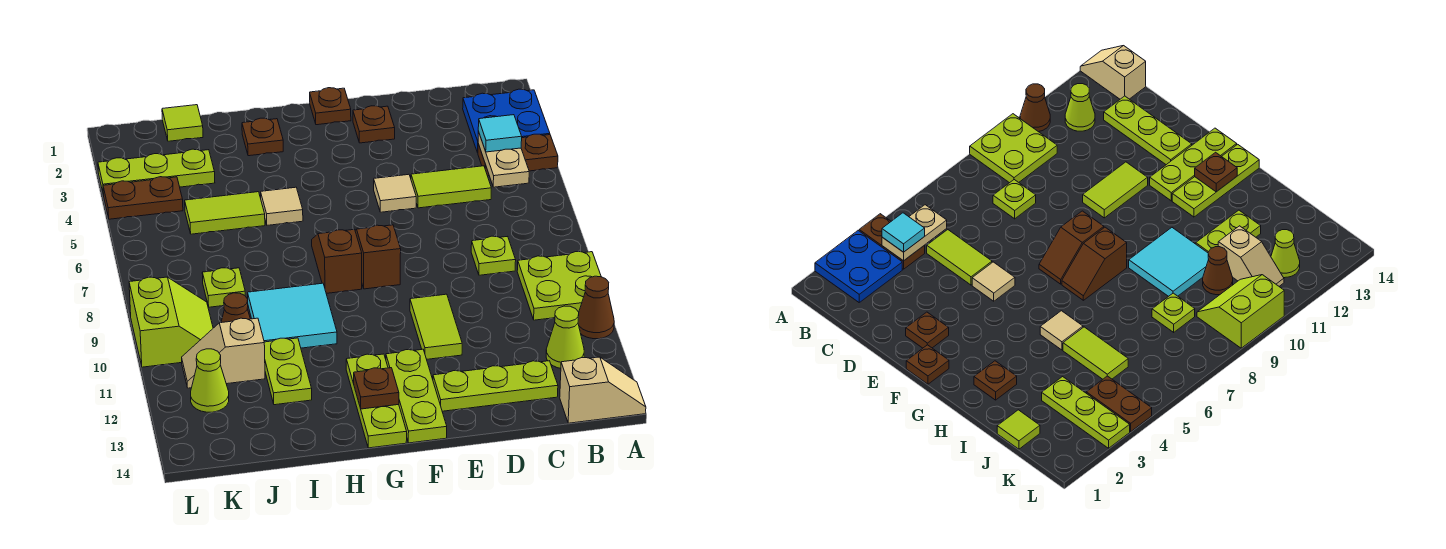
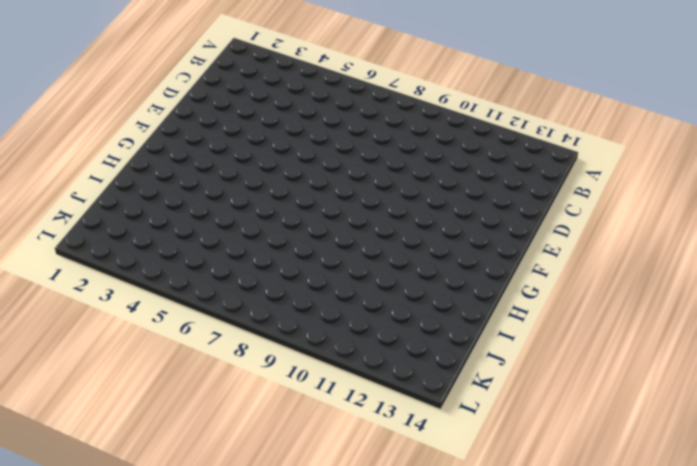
none -> blue 2x2 plate [463,89,550,153]
none -> brown 1x2 plate [478,134,558,176]
none -> lime 2x2 plate [517,252,601,320]
none -> brown 1x1 cone [578,276,614,339]

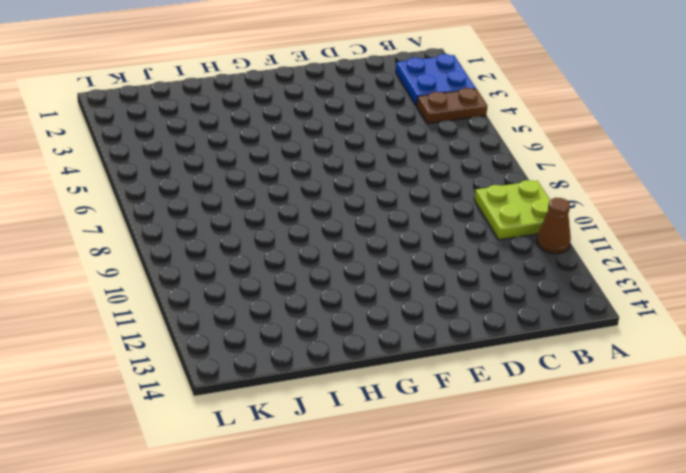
none -> tan 1x2 slope [560,357,646,423]
none -> lime 1x1 cone [546,306,584,368]
none -> lime 1x2 tile [411,166,491,208]
none -> lime 1x1 plate [471,236,516,275]

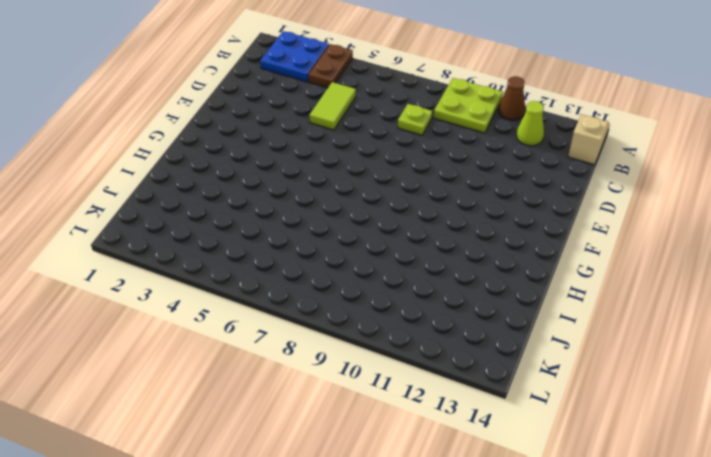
none -> lime 1x3 plate [433,361,558,411]
none -> brown 1x1 plate [353,106,395,143]
none -> tan 1x1 tile [374,174,416,212]
none -> lime 1x2 tile [410,294,462,359]

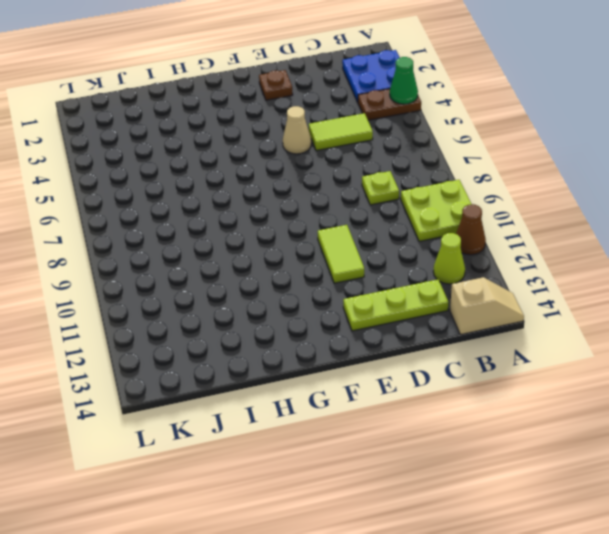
green 1x1 cone [390,57,418,104] -> none
tan 1x1 cone [283,106,311,154] -> tan 1x1 tile [374,174,416,212]
none -> brown 1x1 plate [310,88,351,125]
none -> brown 1x2 slope [355,225,401,289]
none -> lime 1x3 plate [386,349,447,443]
none -> brown 1x2 slope [312,229,362,293]

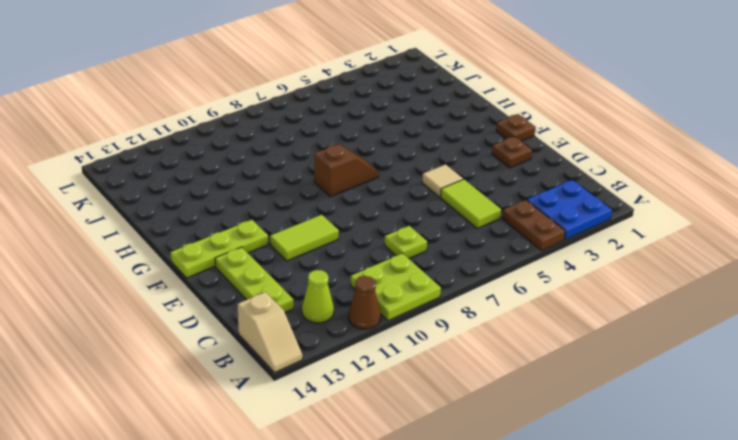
none -> brown 1x2 slope [355,225,401,289]
none -> lime 1x3 plate [346,354,407,448]
none -> brown 1x1 plate [242,118,283,156]
none -> tan 1x1 tile [261,187,303,225]

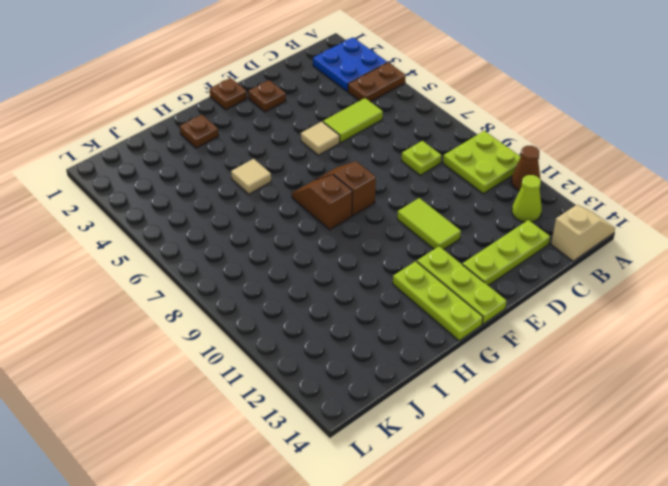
none -> cyan 2x2 tile [248,283,337,348]
none -> lime 1x2 tile [185,192,265,234]
none -> lime 1x2 plate [264,338,312,405]
none -> lime 1x1 tile [162,105,203,141]

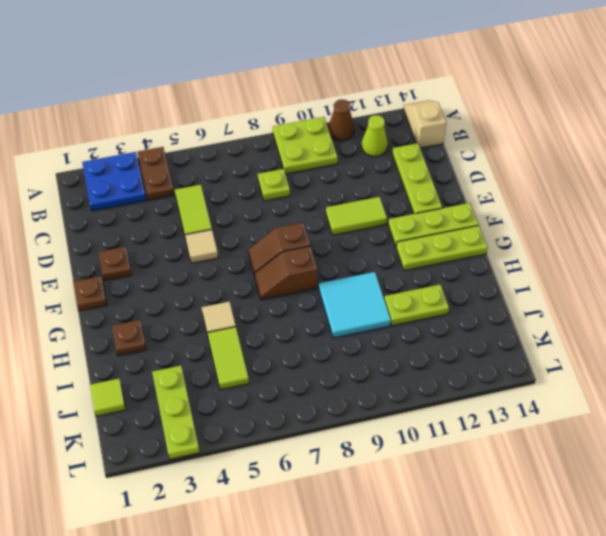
none -> lime 1x1 plate [202,268,245,307]
none -> brown 1x1 cone [221,293,250,323]
none -> tan 1x2 slope [182,318,265,388]
none -> brown 1x2 plate [103,177,183,219]

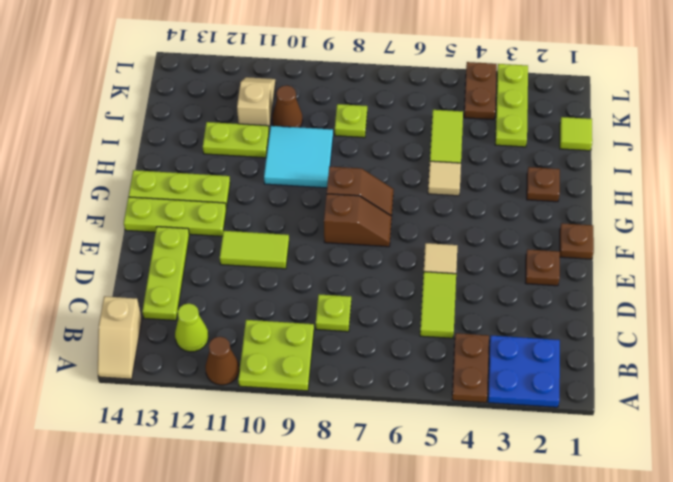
none -> lime 2x2 slope [129,277,213,367]
none -> lime 1x1 cone [191,349,229,412]
none -> tan 1x2 plate [478,131,529,187]
none -> brown 1x1 plate [354,368,399,409]

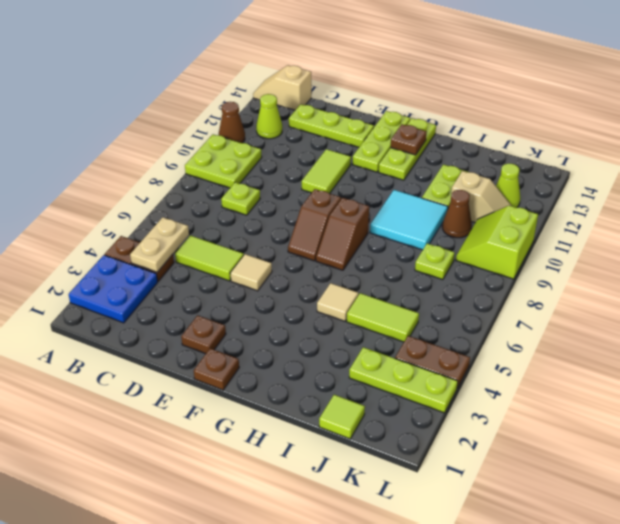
none -> brown 1x1 plate [242,118,283,156]
none -> cyan 1x1 tile [478,115,522,152]

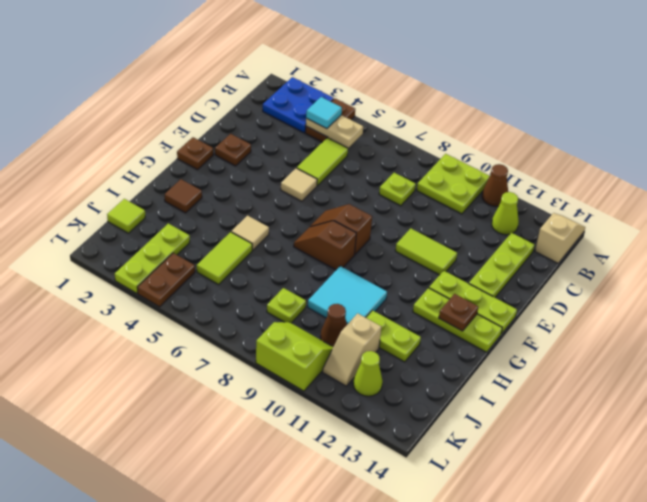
brown 1x1 tile [165,179,202,213] -> brown 1x1 plate [242,118,283,156]

